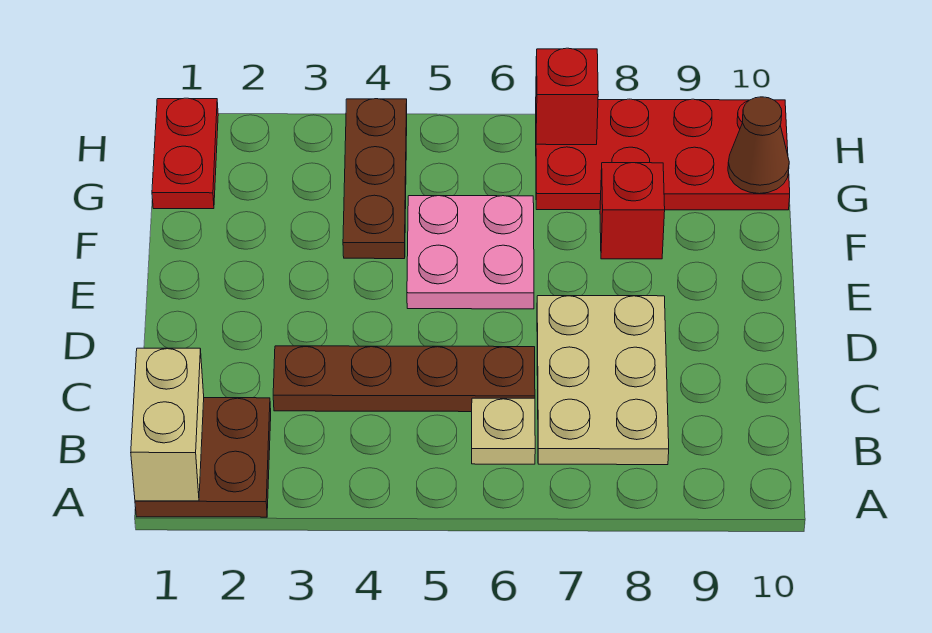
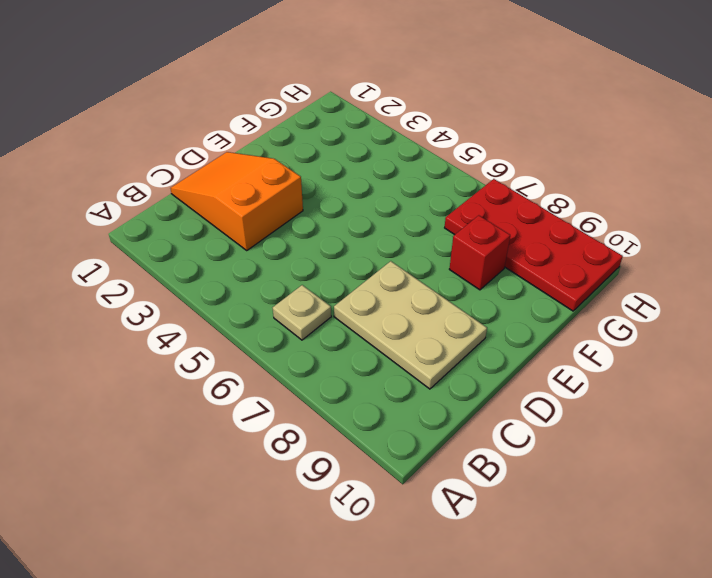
orange 2x3 slope [170,152,303,250] -> brown 1x4 plate [273,346,535,412]
tan 2x3 plate [334,261,487,389] -> tan 2x3 plate turned to [537,296,669,465]
none -> brown 2x2 plate [135,398,271,517]
none -> pink 2x2 plate [407,196,534,309]
none -> brown 1x3 plate [343,99,407,259]

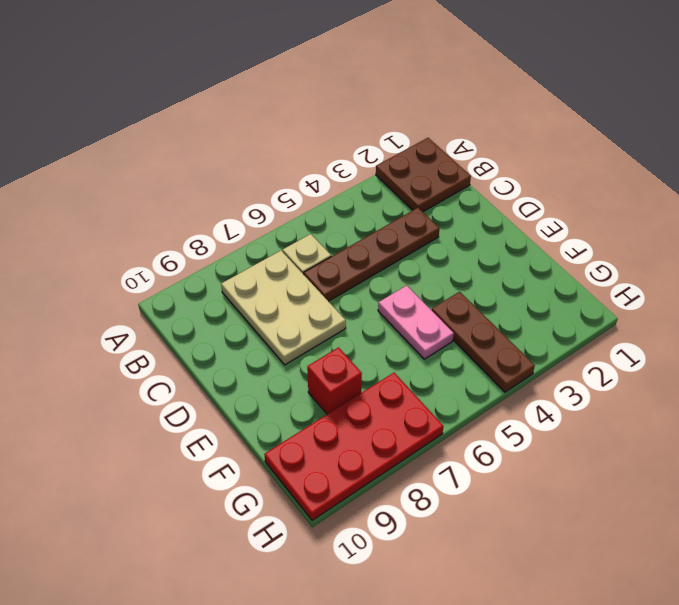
pink 1x2 plate [378,285,454,359] -> pink 2x2 plate [407,196,534,309]
none -> red 1x2 plate [152,98,218,209]
none -> tan 1x2 brick [131,348,204,501]
none -> brown 1x1 cone [728,97,789,194]

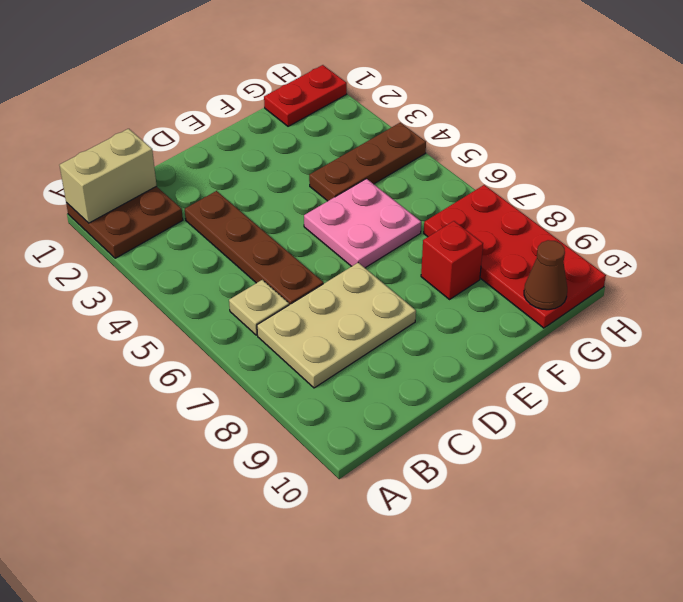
none -> red 1x1 brick [536,48,598,145]

